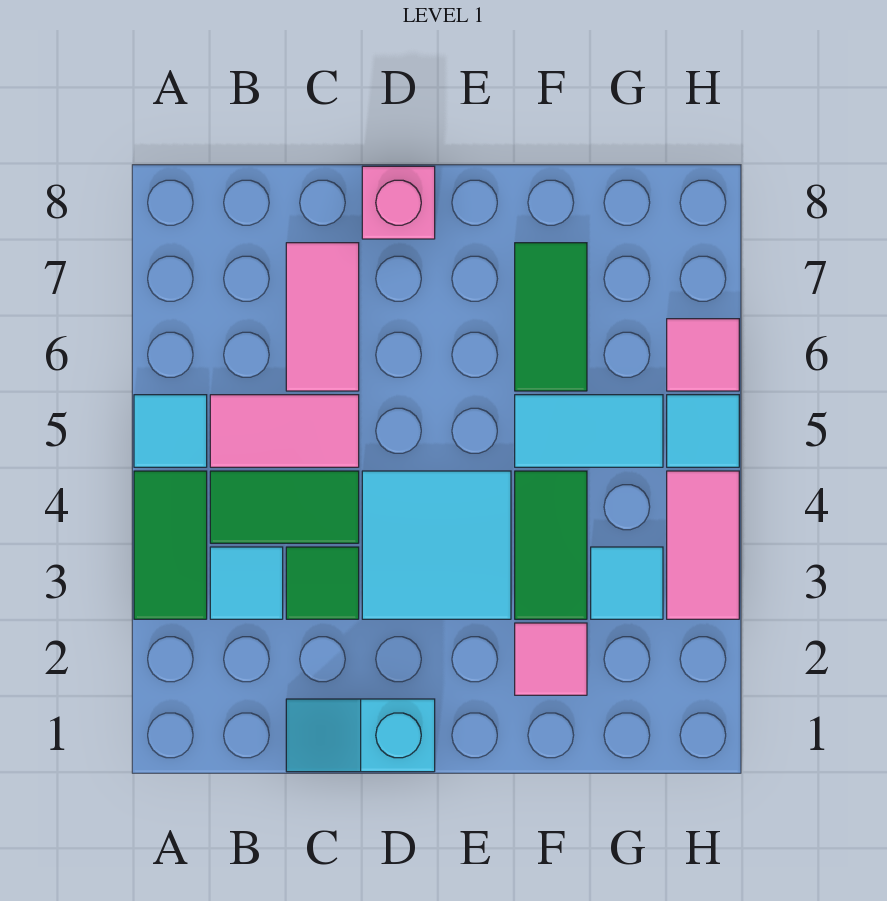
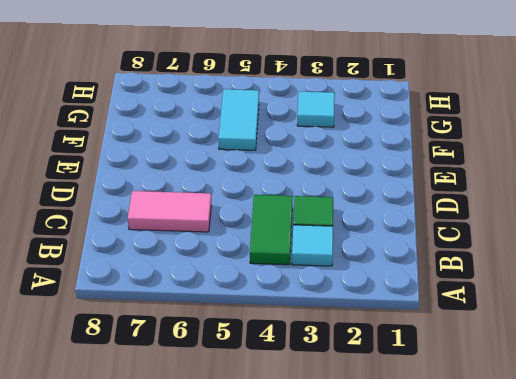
none -> green 1x2 tile [134,471,207,619]
none -> cyan 1x1 tile [134,395,207,467]
none -> pink 1x2 tile [210,395,359,467]

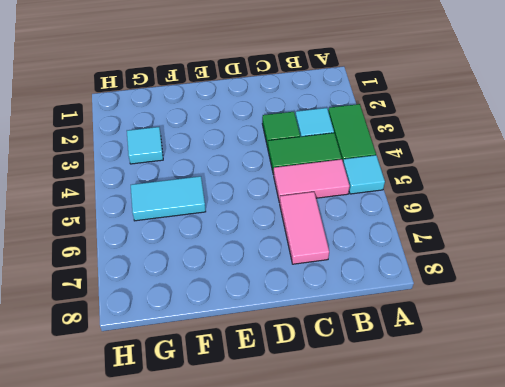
none -> cyan 1x2 slope [286,699,435,772]
none -> cyan 2x2 tile [362,471,511,619]
none -> pink 1x1 brick [362,166,435,239]

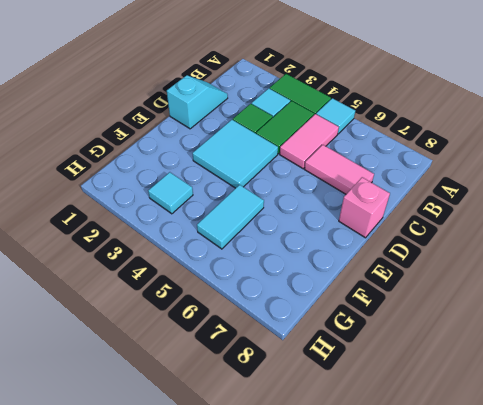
none -> pink 1x1 tile [515,623,587,695]
none -> green 1x2 tile [515,471,587,619]
none -> green 1x2 tile [515,243,587,391]

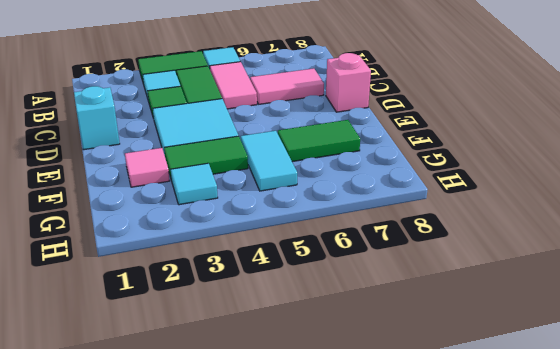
none -> pink 1x2 tile [667,471,739,619]
none -> cyan 1x1 tile [667,395,739,467]
none -> pink 1x1 tile [667,319,739,391]

